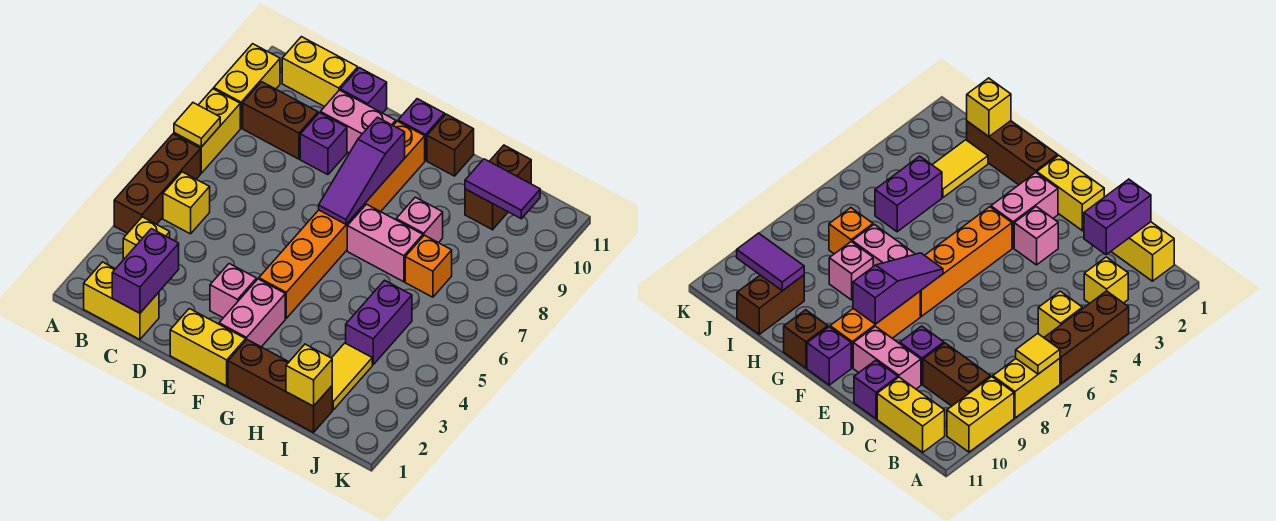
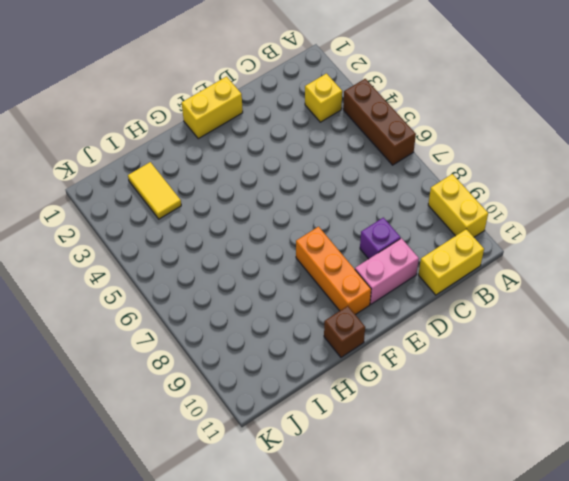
none -> yellow 1x2 brick [174,89,240,173]
none -> yellow 1x2 brick [84,262,159,339]
none -> yellow 1x1 brick [163,172,210,234]
none -> brown 1x2 brick [243,82,318,159]

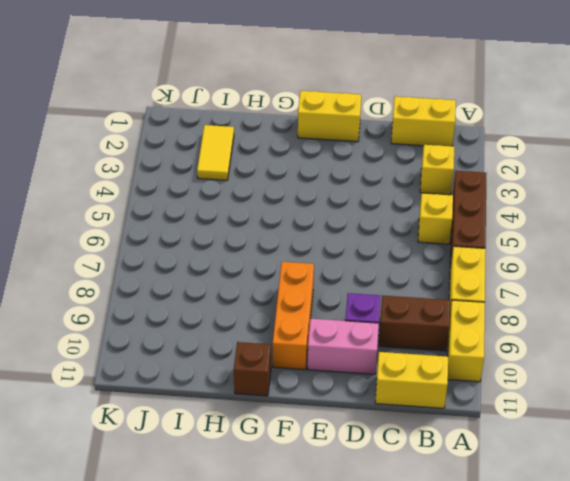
none -> purple 1x1 brick [340,68,387,113]
none -> pink 1x1 brick [210,264,257,318]
none -> pink 1x2 brick [219,279,285,347]
none -> orange 1x4 brick [259,204,365,318]

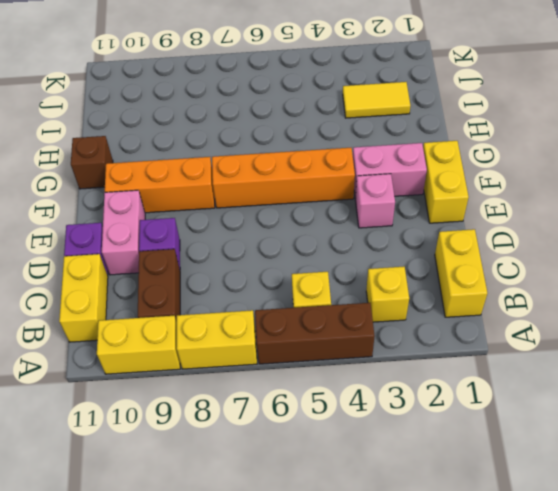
none -> purple 1x1 brick [398,99,445,161]
none -> brown 1x3 brick [228,340,332,433]
none -> pink 1x2 brick [347,204,423,282]
none -> pink 1x1 brick [396,197,443,243]

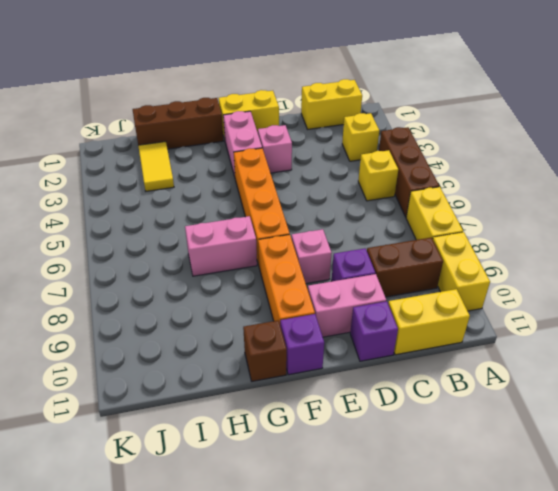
pink 1x1 brick [292,229,332,284] -> pink 1x1 brick moved to [396,197,443,243]
none -> purple 1x2 brick [346,280,412,365]
none -> orange 1x1 brick [405,235,452,297]
none -> brown 1x2 brick [465,145,531,230]
none -> yellow 1x1 tile [174,103,220,147]

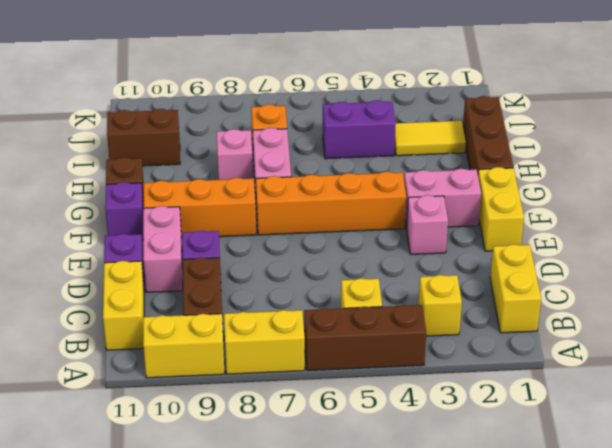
none -> yellow 1x1 tile [174,103,220,147]
none -> purple 1x2 brick [112,229,179,313]
none -> purple 1x3 slope [319,117,405,224]
none -> yellow 1x1 brick [286,344,332,406]

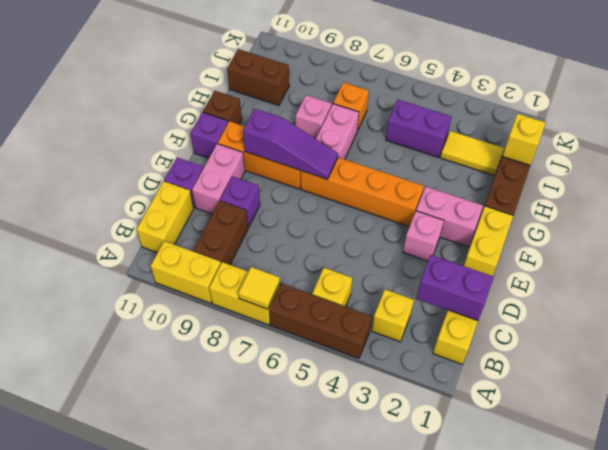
none -> purple 1x2 tile [465,159,540,219]

